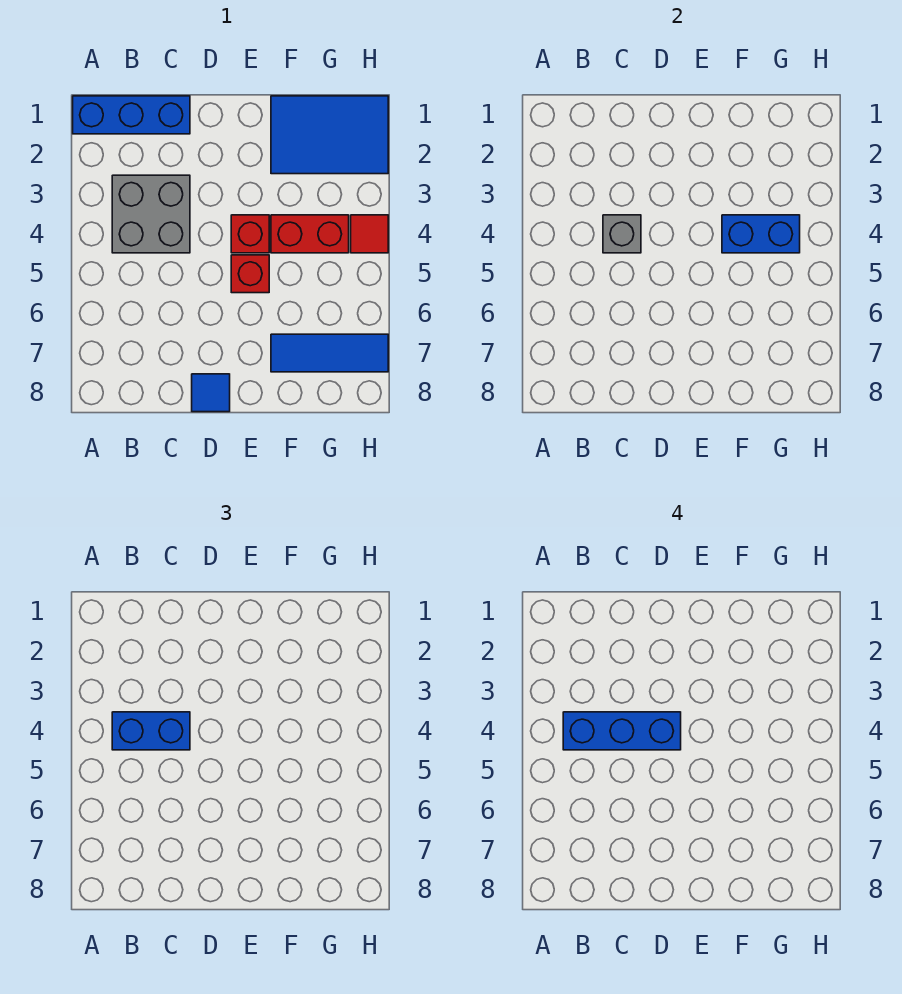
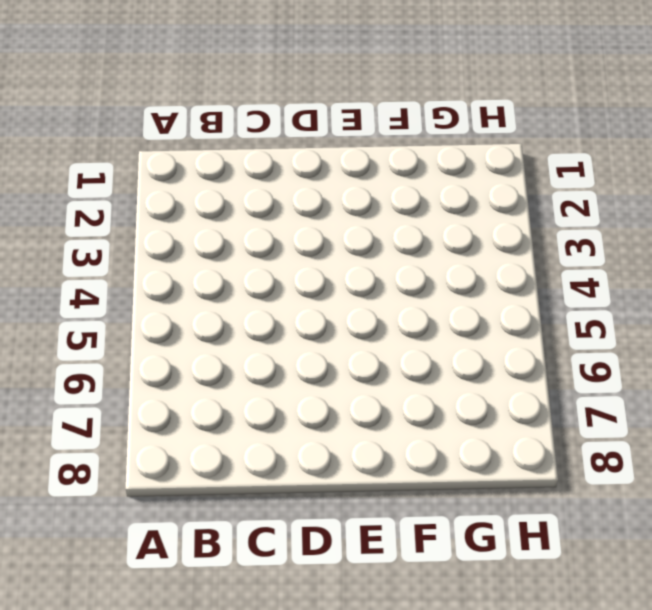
none -> blue 1x3 brick [73,96,190,134]
none -> grey 2x2 brick [112,175,190,253]
none -> blue 1x1 tile [192,374,230,412]

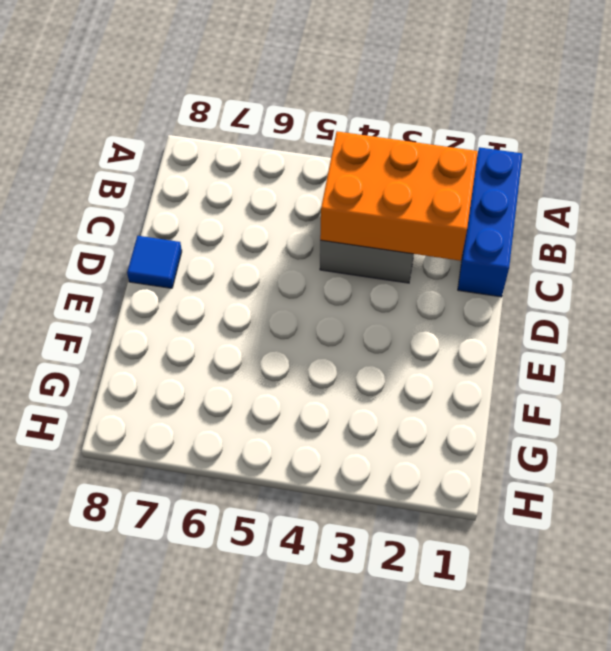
orange 2x3 brick [320,131,478,261] -> grey 1x1 brick [603,215,641,253]
none -> red 1x1 brick [231,215,269,253]
none -> red 1x1 brick [231,255,269,293]
none -> blue 2x3 tile [271,96,388,174]

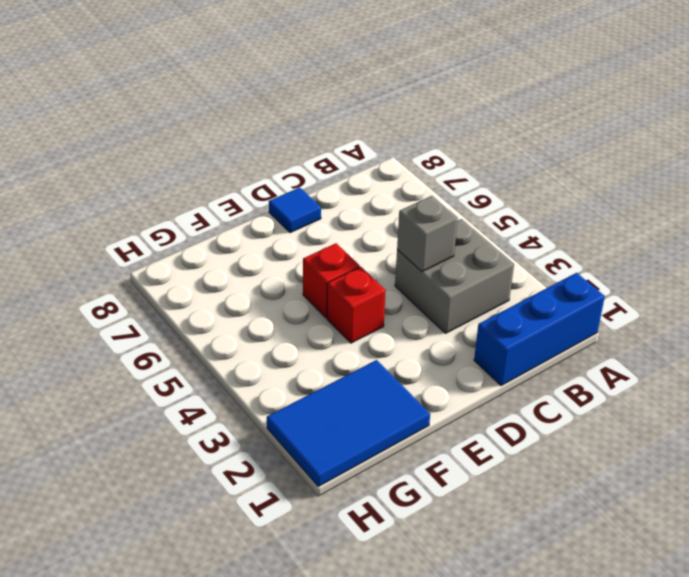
none -> red 1x2 brick [271,215,349,253]
none -> blue 1x3 tile [271,334,388,372]
none -> red 1x1 tile [351,215,388,253]

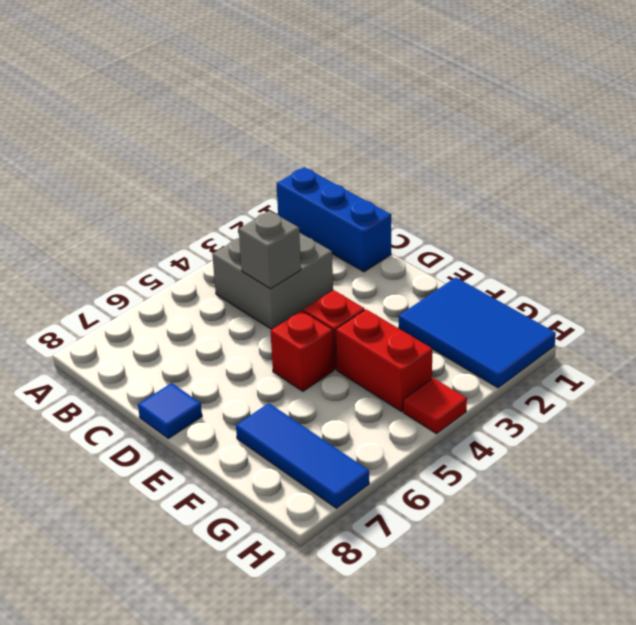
none -> blue 1x2 brick [722,215,800,253]
none -> blue 1x2 brick [112,712,190,750]
none -> blue 1x3 brick [563,712,681,750]

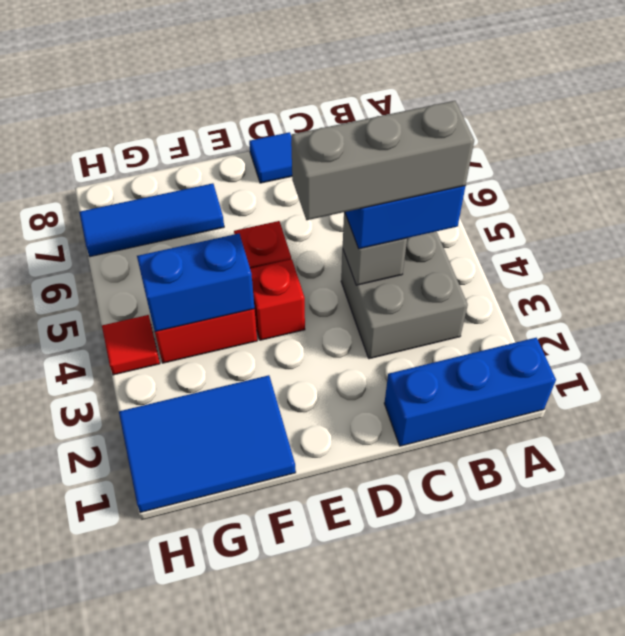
grey 1x3 brick [291,101,474,220] -> blue 1x3 brick [563,712,681,750]

